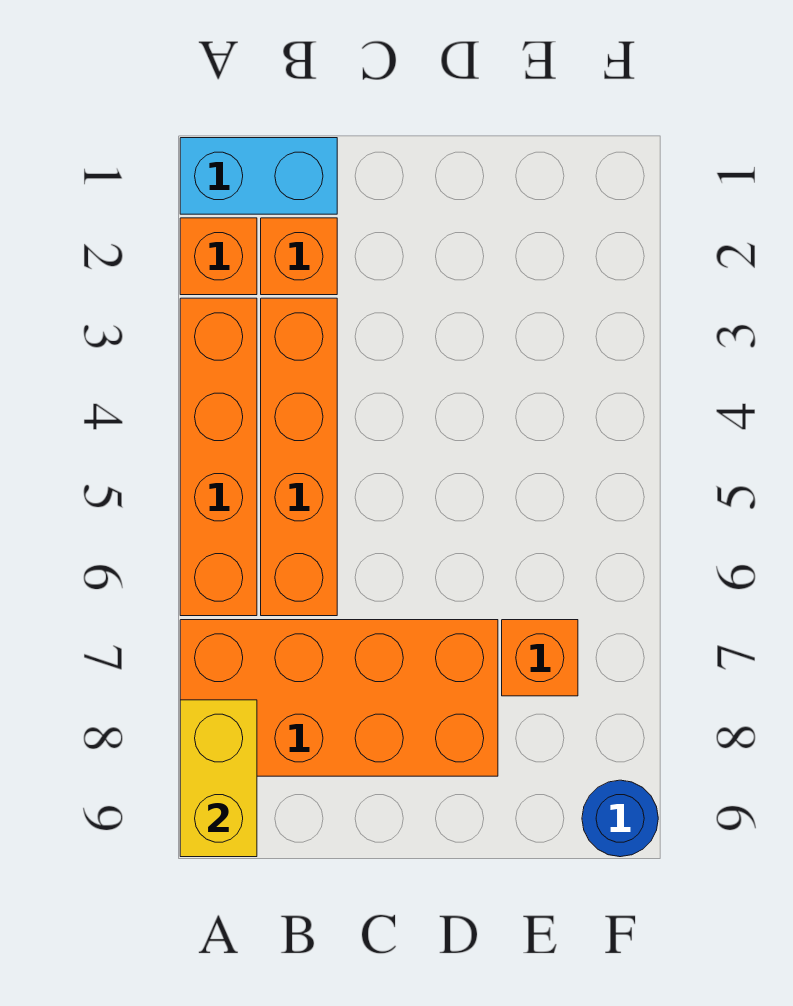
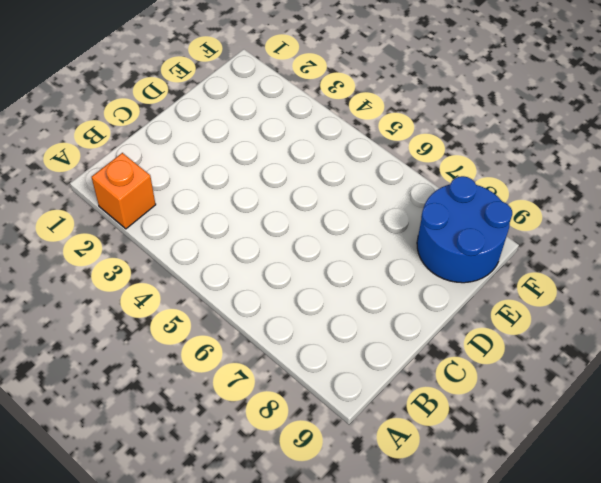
blue 2x2 round brick [417,176,512,283] -> blue 1x1 round brick [582,780,658,857]
none -> cyan 1x2 brick [180,138,337,214]
none -> orange 1x4 brick [180,298,257,616]

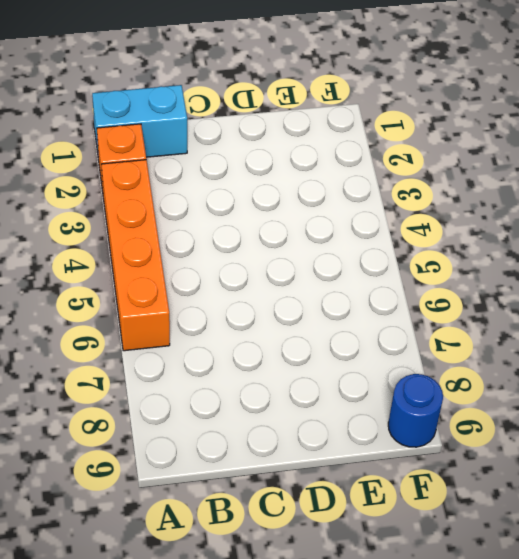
none -> orange 2x4 brick [180,620,498,776]
none -> orange 1x1 brick [261,218,337,295]

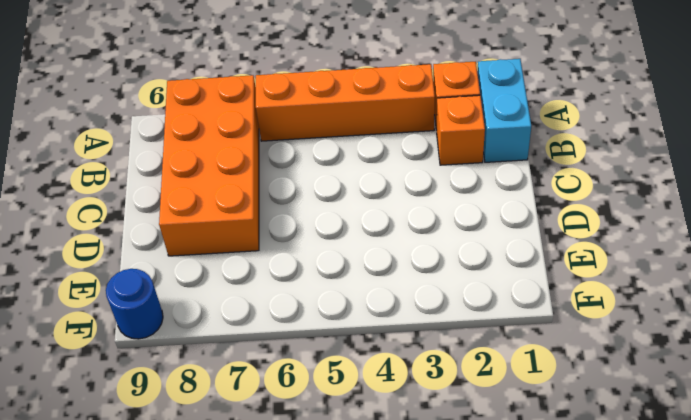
none -> orange 1x4 brick [261,298,337,616]
none -> orange 1x1 brick [502,620,578,696]

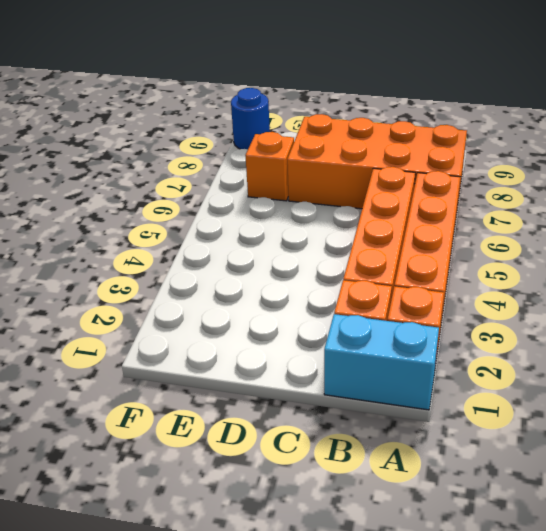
none -> yellow 1x2 brick [180,700,257,857]

